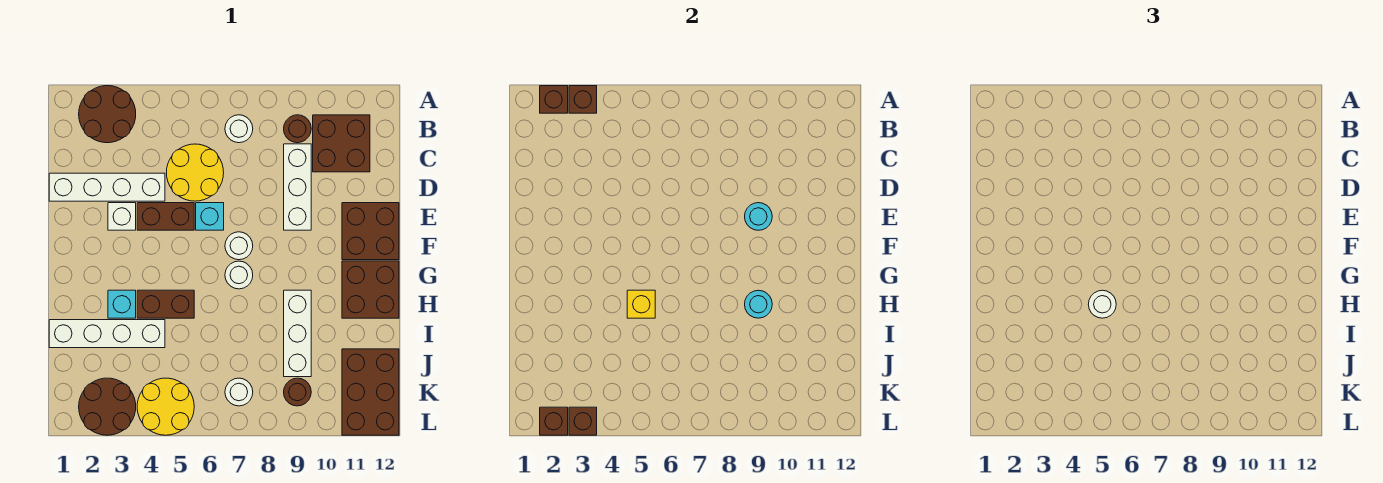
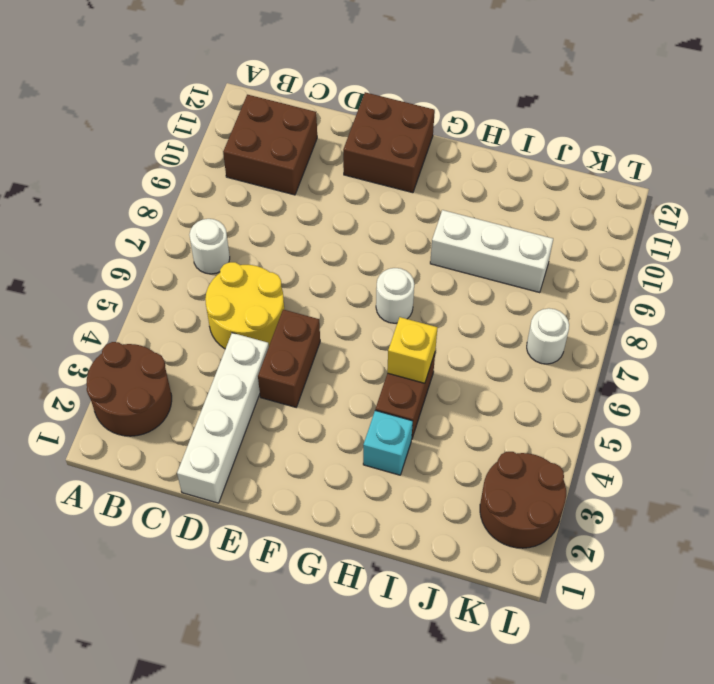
none -> brown 1x1 round brick [284,115,311,143]
none -> white 1x3 brick [284,144,311,230]
none -> white 1x1 brick [108,203,136,230]
none -> cyan 1x1 brick [196,203,224,230]

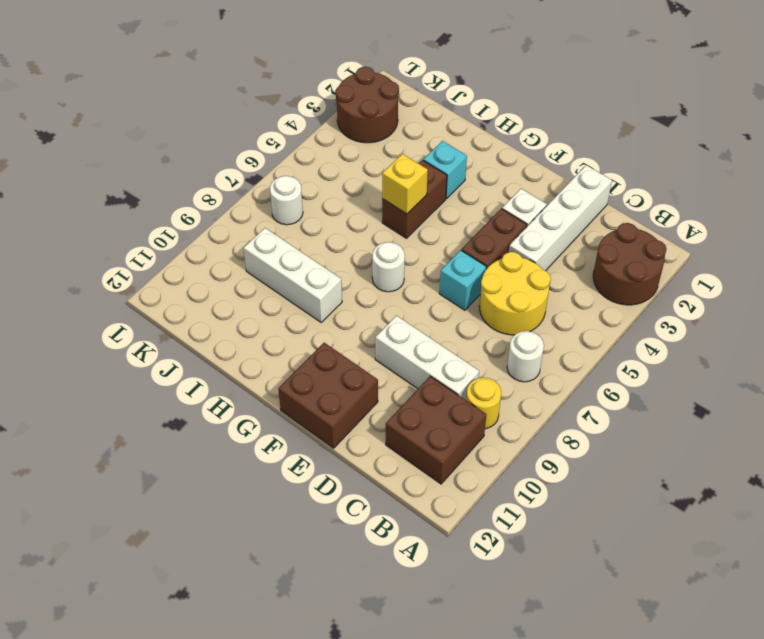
yellow 1x1 round brick [466,378,501,429] -> brown 1x1 round brick [284,115,311,143]
none -> white 1x1 round brick [225,232,253,260]
none -> brown 2x2 brick [342,261,399,318]
none -> white 1x4 brick [49,320,165,348]
none -> brown 2x3 brick [342,349,399,435]

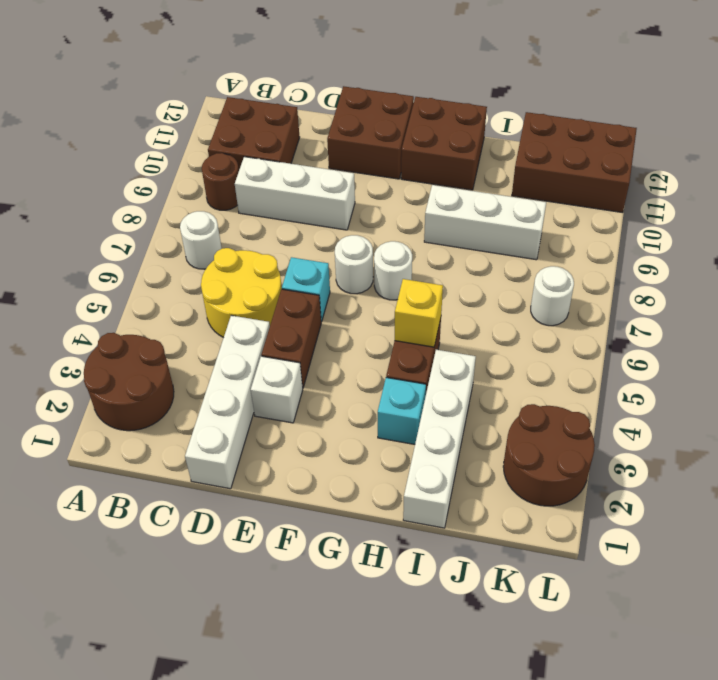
none -> yellow 2x2 round brick [137,378,194,435]
none -> brown 1x1 round brick [284,378,311,406]
none -> brown 1x1 brick [540,86,568,113]
none -> brown 1x1 brick [569,86,597,113]

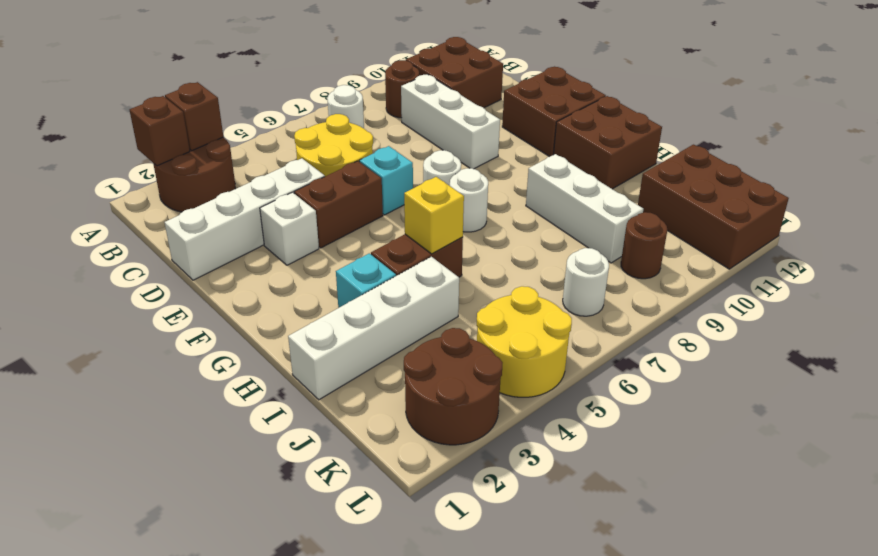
none -> cyan 1x1 round brick [745,203,772,230]
none -> cyan 1x1 round brick [745,290,772,318]
none -> brown 1x1 brick [540,407,568,435]
none -> brown 1x1 brick [569,407,597,435]

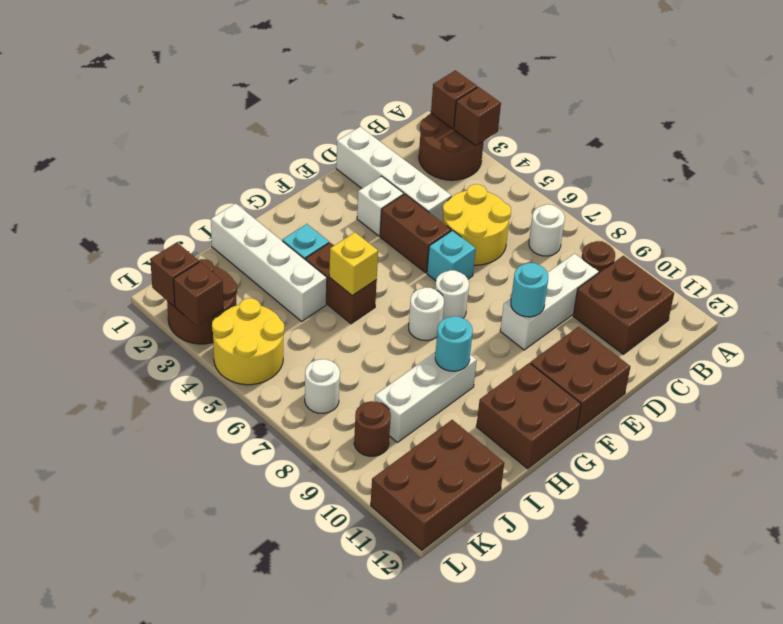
none -> white 1x1 round brick [1088,290,1116,318]

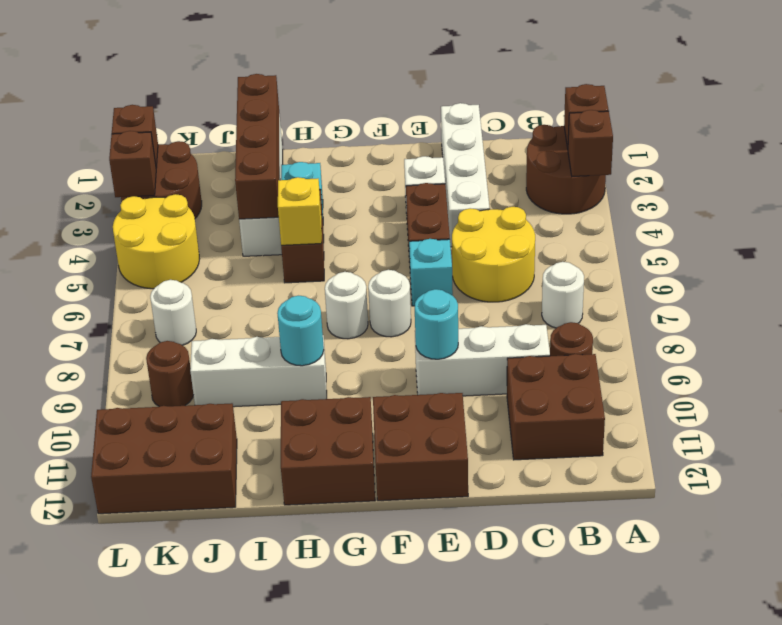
brown 1x4 brick [235,74,279,219] -> none
none -> white 1x1 round brick [1088,290,1116,318]

